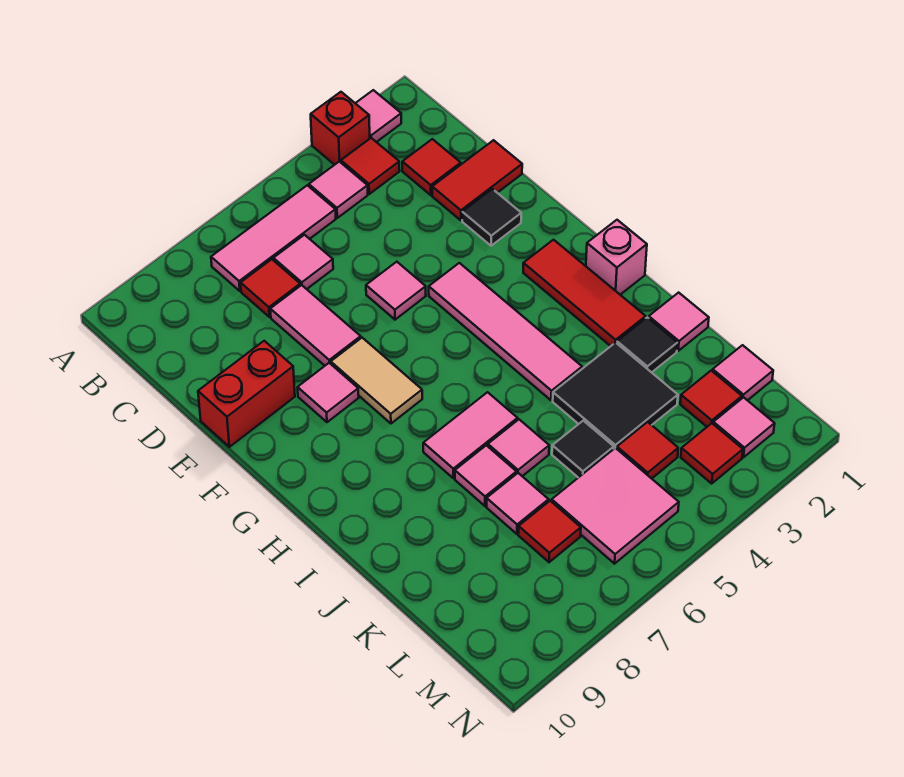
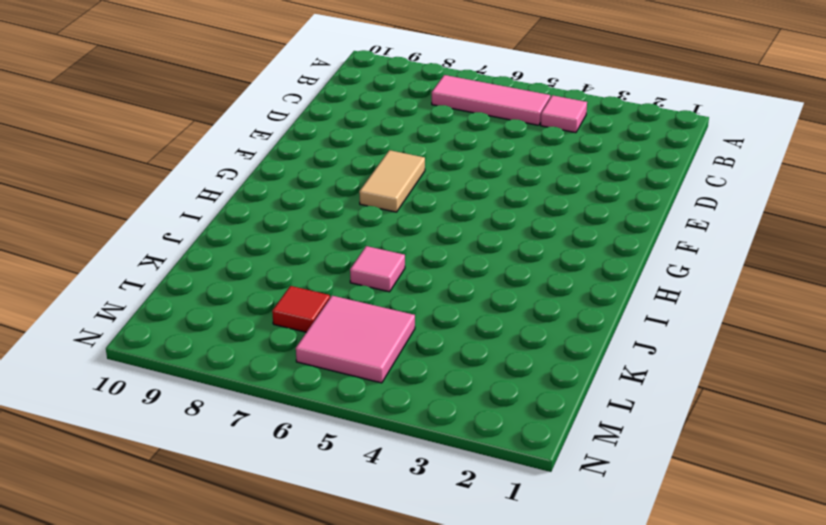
none -> pink 1x1 tile [355,90,401,142]
none -> red 1x1 brick [311,92,370,165]
none -> red 1x1 tile [341,138,400,194]
none -> red 1x1 tile [402,139,461,195]

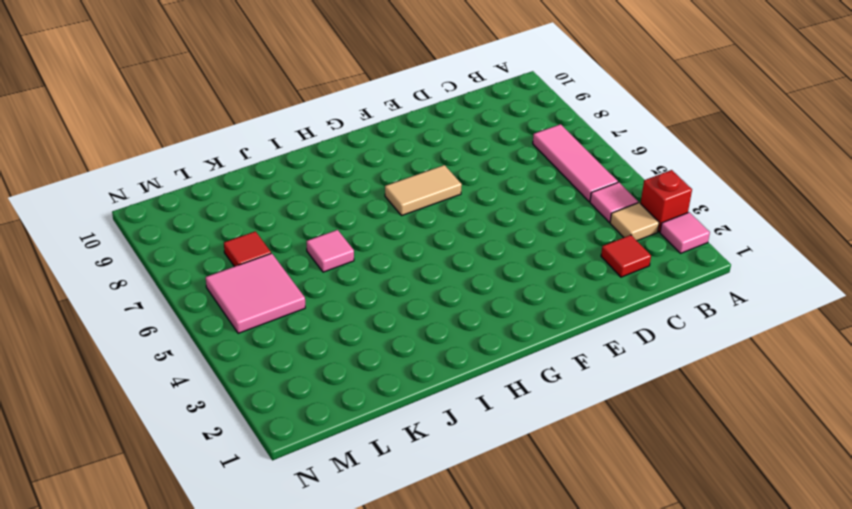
tan 1x1 tile [610,203,659,241] -> red 1x1 tile [341,138,400,194]
none -> pink 1x1 tile [273,235,333,289]
none -> red 1x1 tile [241,259,300,317]
none -> red 1x2 tile [432,140,522,220]
none -> pink 1x2 tile [270,285,361,366]

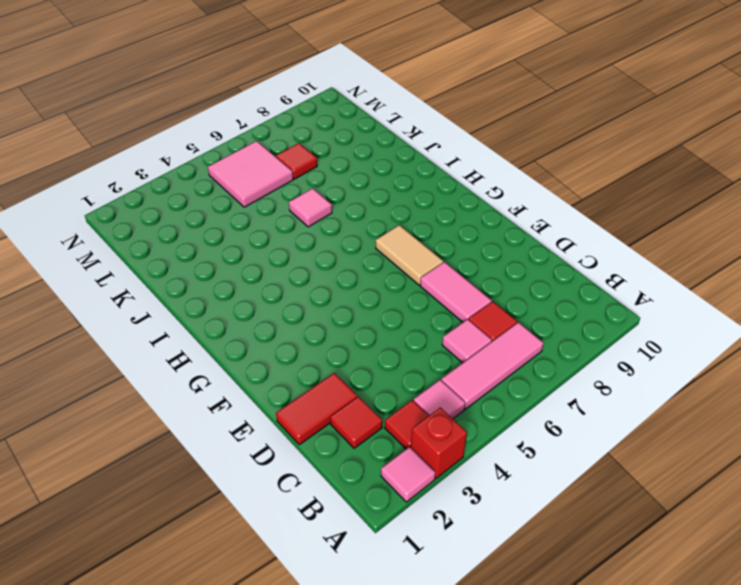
none -> black 1x1 tile [462,189,521,246]
none -> pink 1x1 tile [366,262,426,320]
none -> red 1x2 brick [198,341,295,447]
none -> pink 1x4 tile [429,263,582,400]

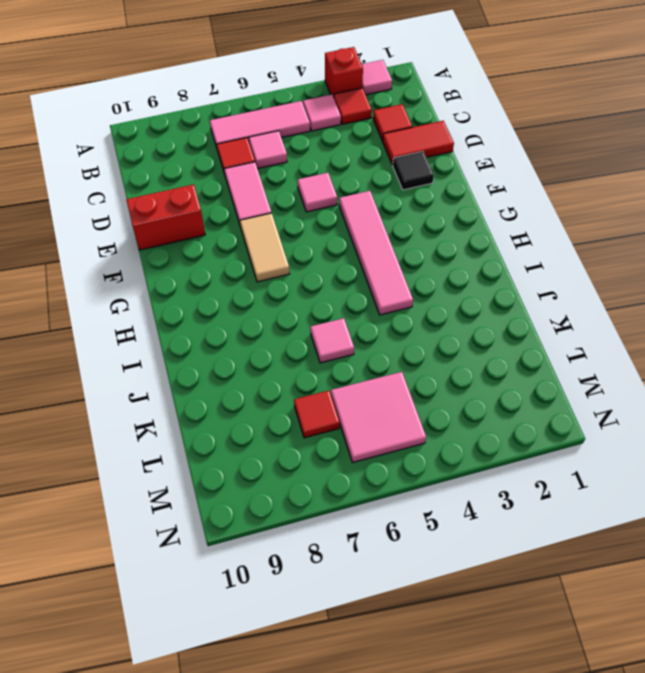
none -> pink 1x1 tile [298,363,359,422]
none -> red 1x3 tile [523,240,646,346]
none -> pink 1x1 brick [586,220,647,295]
none -> pink 1x2 tile [423,392,518,478]

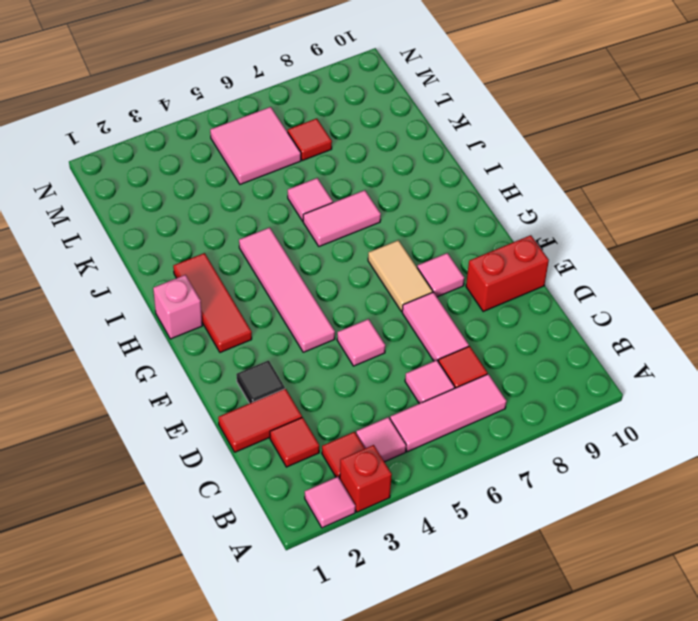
none -> pink 1x1 tile [649,293,709,351]
none -> black 1x1 tile [617,317,677,372]
none -> black 2x2 tile [553,343,678,449]
none -> pink 1x1 tile [455,445,517,506]

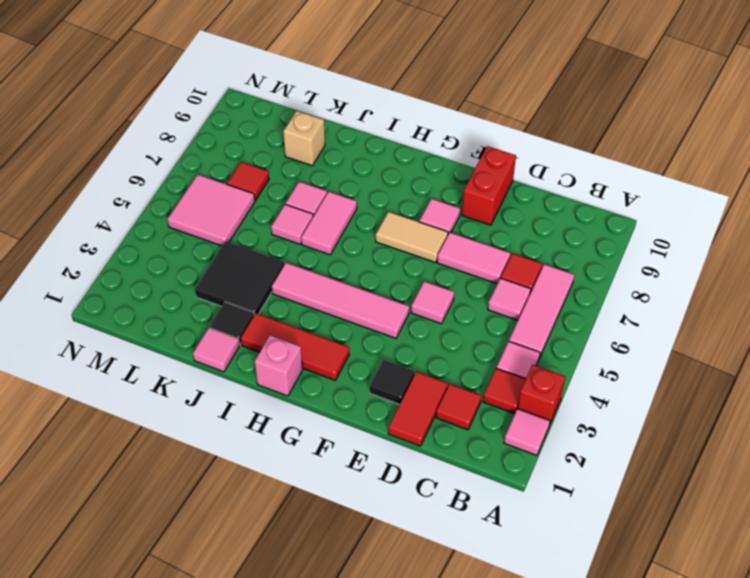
tan 1x1 brick [283,111,325,166] -> none
none -> black 1x1 tile [552,421,614,478]
none -> pink 1x1 tile [487,473,549,534]
none -> pink 1x1 tile [713,345,773,400]
none -> red 1x1 tile [680,371,742,427]

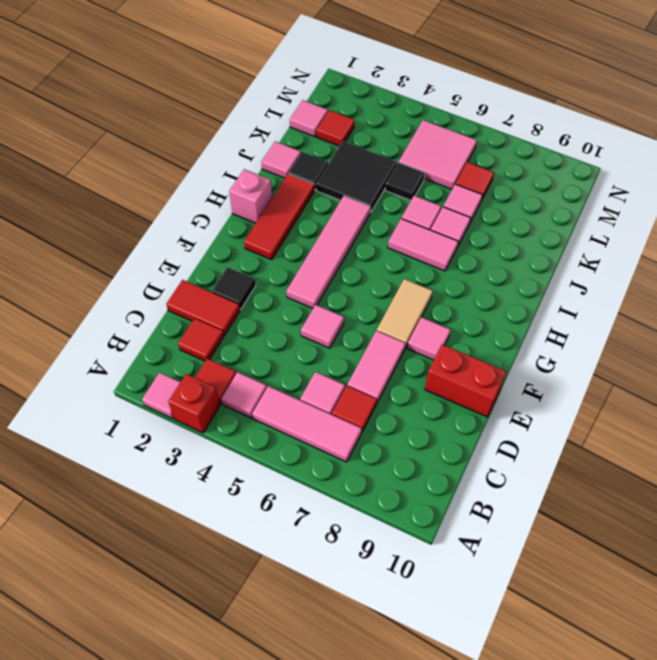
none -> red 1x1 tile [617,422,678,479]
none -> pink 1x1 tile [713,397,775,457]
none -> red 1x1 tile [681,423,743,483]

